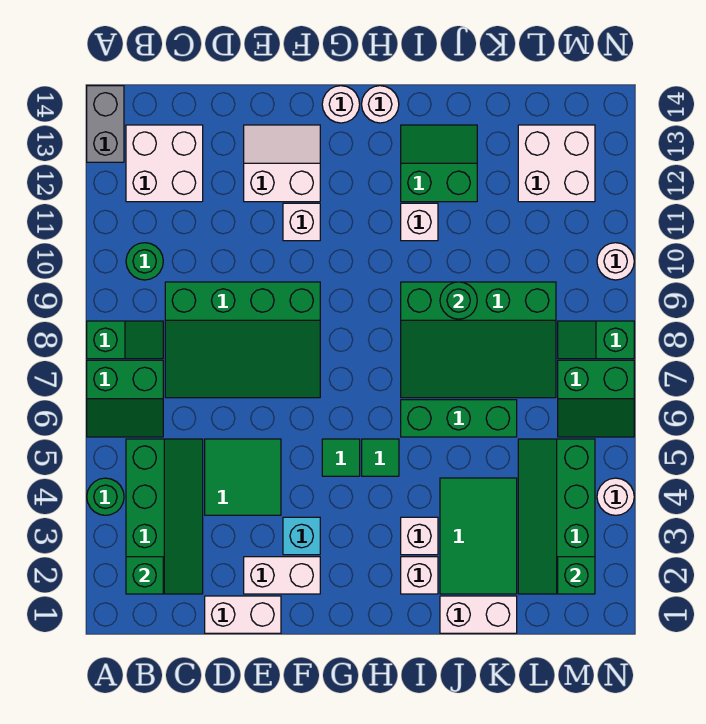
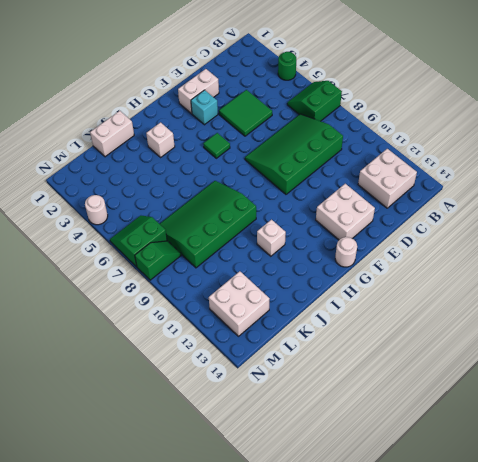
white 2x2 brick [316,184,375,240] -> white 2x2 slope [244,125,320,202]
none -> green 1x2 slope [87,321,163,359]
none -> grey 1x2 brick [87,86,124,162]
none -> green 2x4 slope [126,439,203,594]
none -> green 1x1 round brick [126,243,163,280]

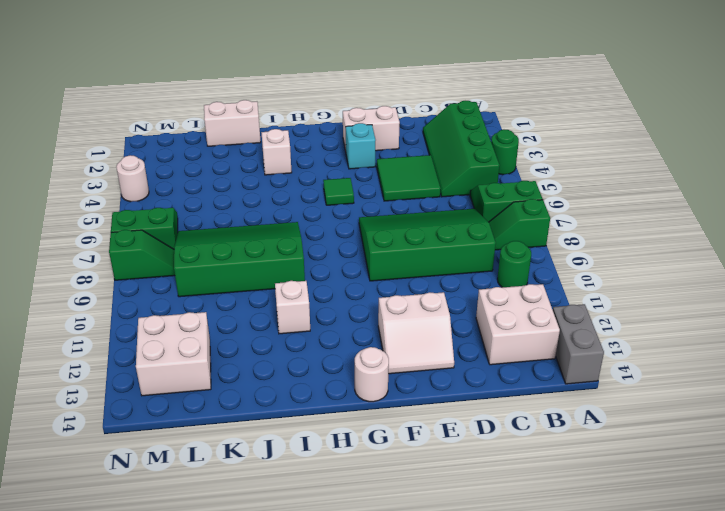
none -> white 1x2 brick [205,596,281,633]
none -> white 1x1 brick [283,203,320,241]
none -> green 1x1 tile [362,439,399,476]
none -> white 1x1 round brick [362,86,399,123]

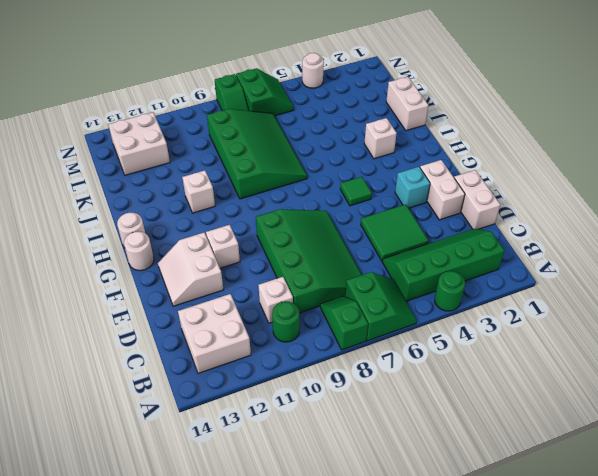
white 1x1 brick [259,277,293,323] -> white 1x1 brick moved to [401,557,438,594]
none -> grey 1x2 brick [87,86,124,162]
none -> green 1x1 tile [362,439,399,476]
none -> green 1x3 brick [401,400,517,437]
none -> green 2x2 slope [401,125,477,202]

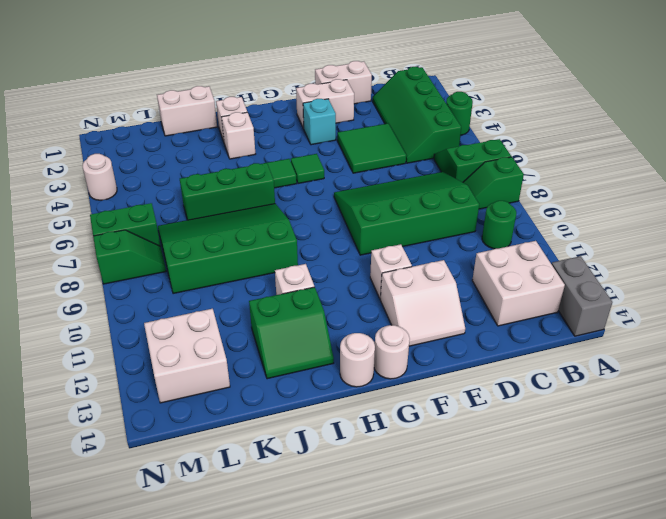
none -> green 2x3 tile [440,478,517,594]
none -> green 2x4 slope [518,439,595,594]
none -> white 1x1 round brick [597,243,634,280]
none -> green 1x1 brick [126,557,163,594]

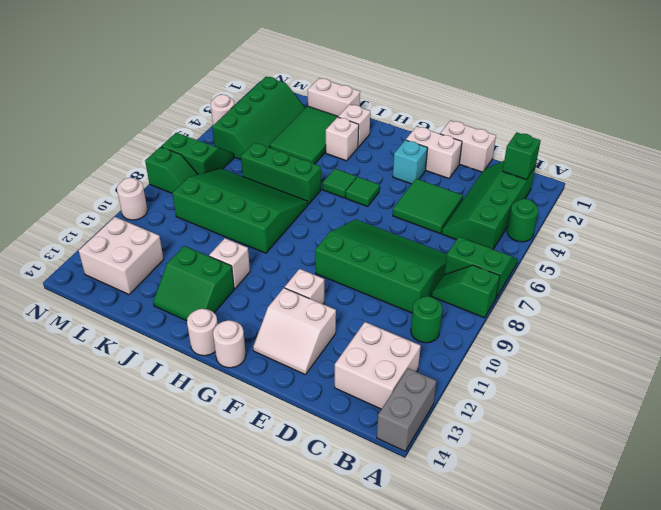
none -> green 1x1 round brick [440,282,477,319]
none -> green 1x1 brick [558,557,595,594]

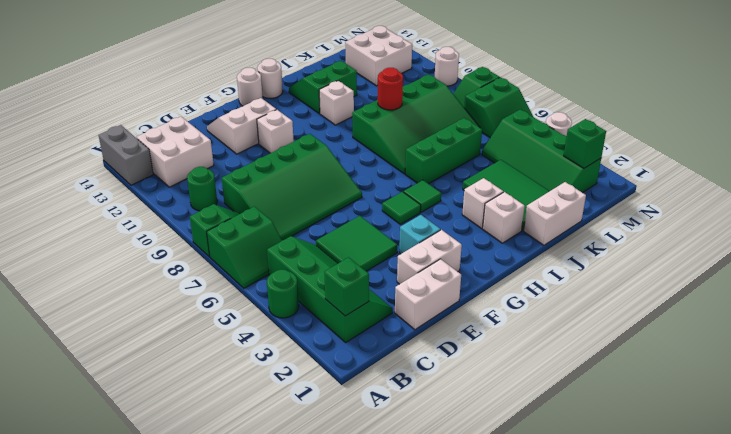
red 1x1 round brick [378,68,403,110] -> green 1x1 round brick [440,282,477,319]

